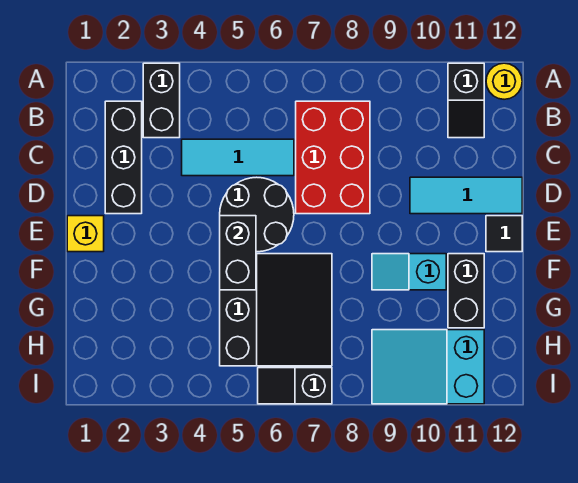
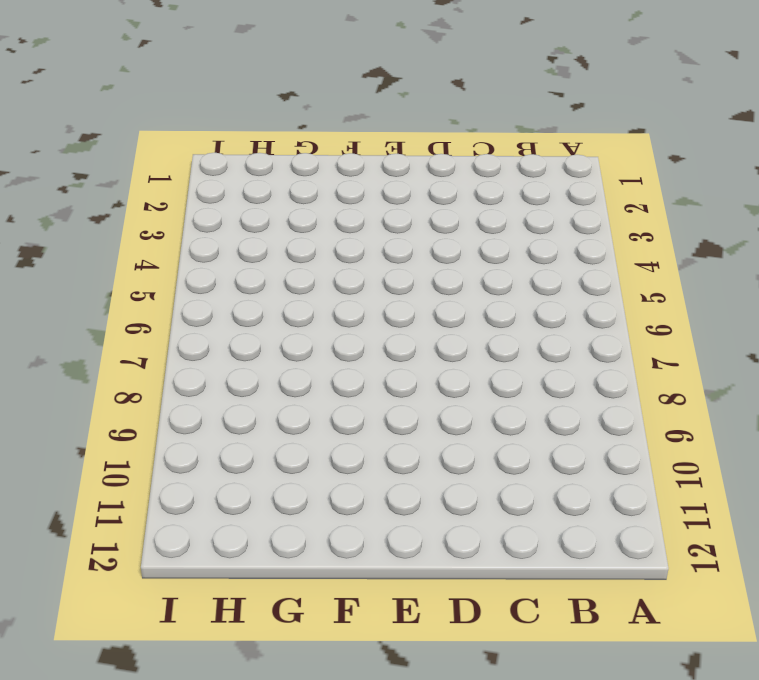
none -> black 1x2 brick [143,63,180,138]
none -> black 1x2 slope [448,63,484,138]
none -> yellow 1x1 round brick [486,63,522,99]

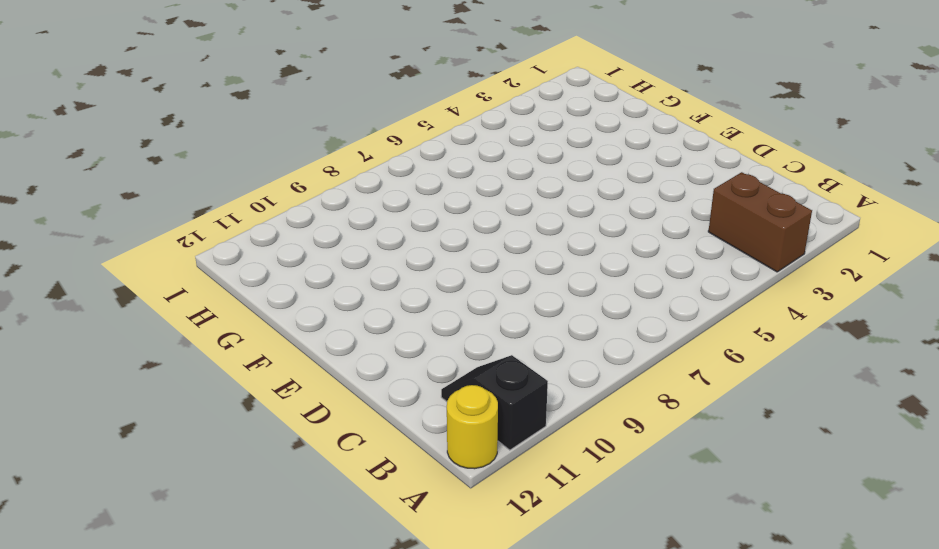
brown 1x2 brick [708,172,812,272] -> black 1x2 brick [143,63,180,138]
none -> black 1x3 brick [105,101,142,214]
none -> red 2x3 brick [296,101,370,214]
none -> cyan 1x3 tile [182,139,294,176]

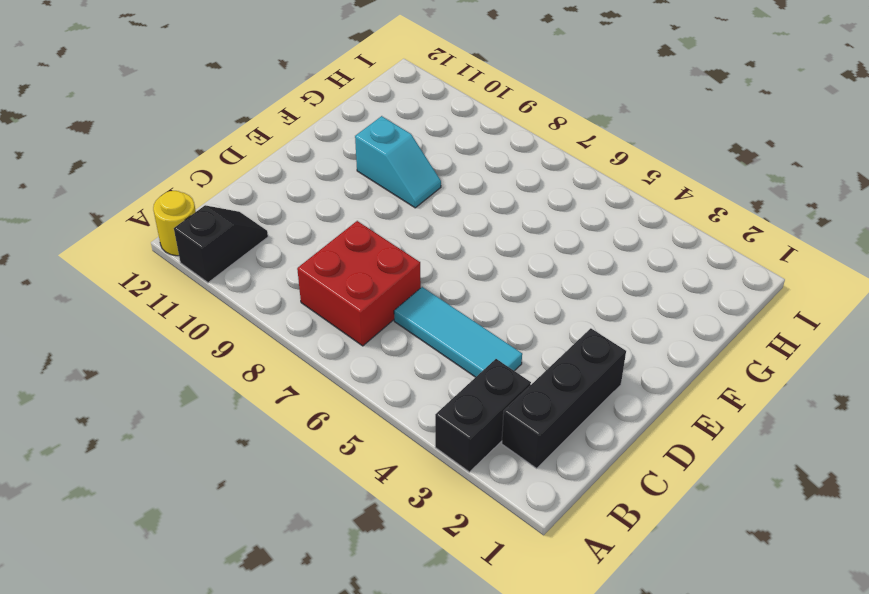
red 2x2 brick [297,221,421,346] -> red 2x3 brick [296,101,370,214]
none -> black 2x2 round brick [220,177,294,252]
none -> cyan 1x3 tile [410,177,522,214]
none -> yellow 1x1 brick [67,216,104,252]

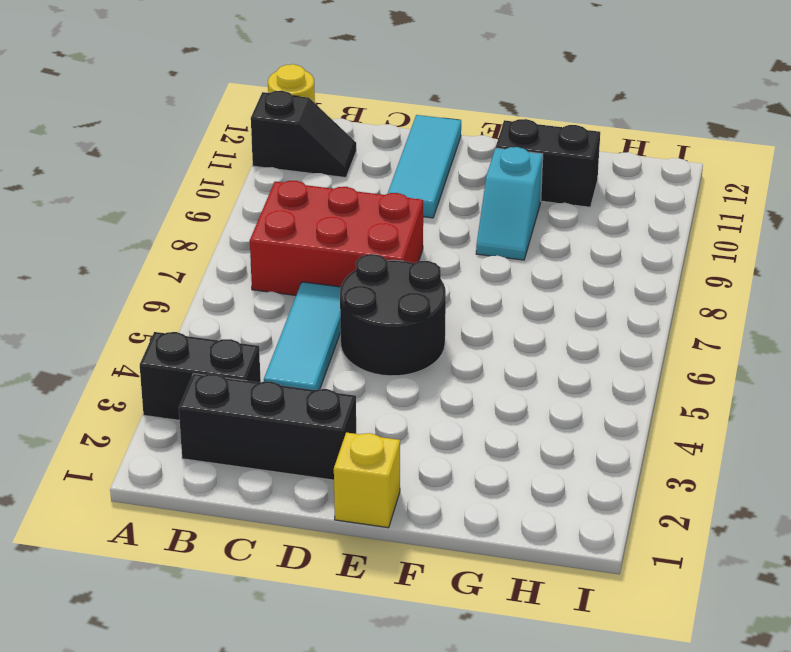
none -> black 1x1 tile [486,216,522,252]
none -> black 3x3 slope [220,254,332,366]
none -> cyan 2x3 slope [372,330,484,404]

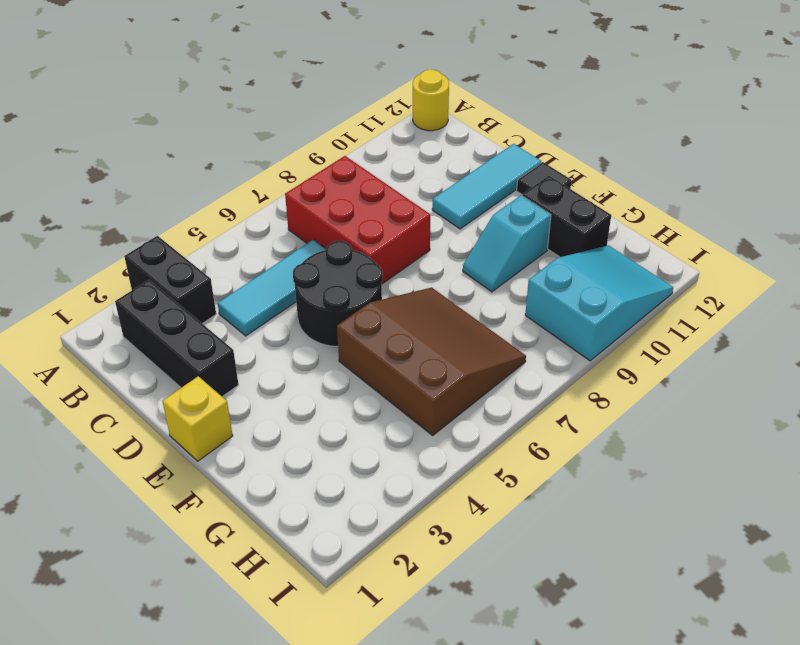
brown 3x3 slope [337,287,526,435] -> black 3x3 slope [220,254,332,366]
cyan 2x3 slope [525,245,673,361] -> cyan 2x3 slope turned to [372,330,484,404]
none -> black 1x2 slope [448,63,484,138]
none -> black 1x2 slope [258,368,332,404]
none -> black 1x2 brick [220,216,256,290]

